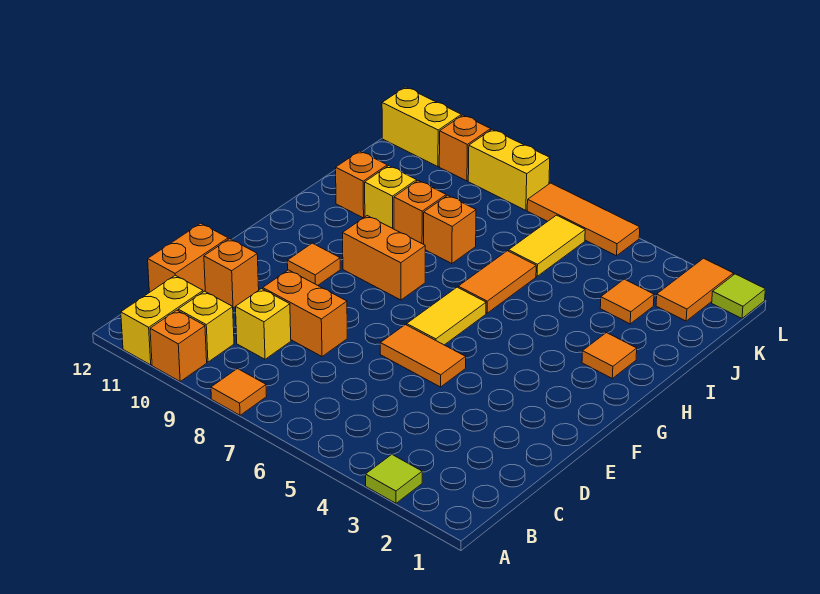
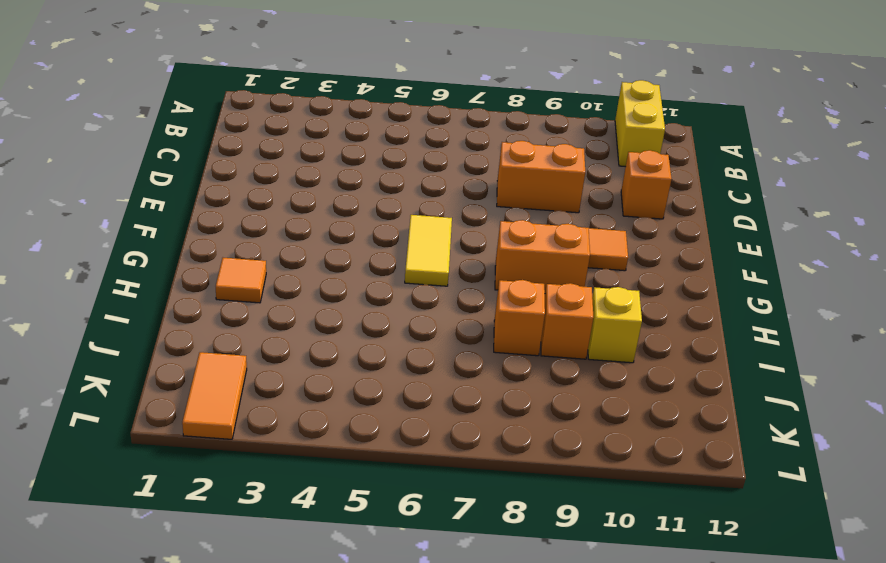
none -> lime 1x1 tile [366,454,422,503]
none -> orange 1x1 tile [211,369,267,415]
none -> orange 1x1 brick [150,310,207,381]

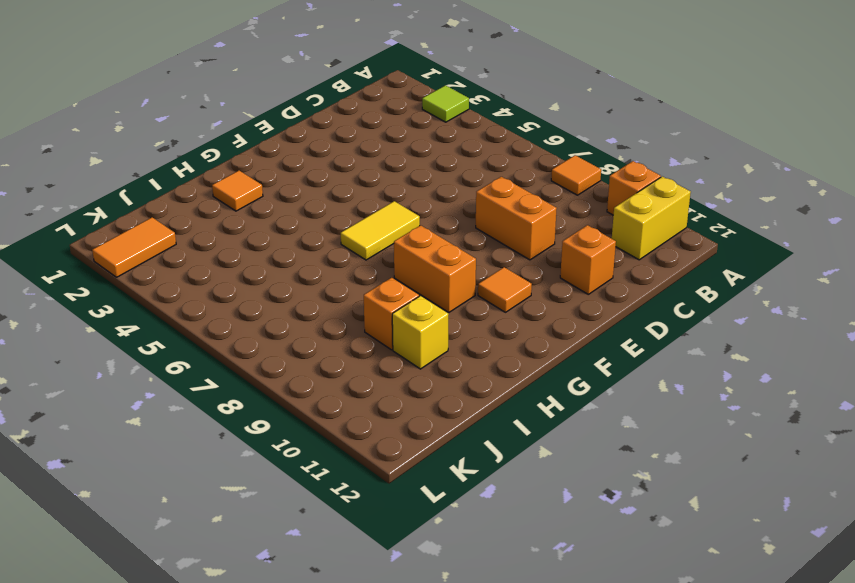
none -> yellow 1x1 brick [178,291,234,362]
none -> yellow 1x1 brick [236,289,291,359]
none -> orange 1x2 brick [148,223,228,292]

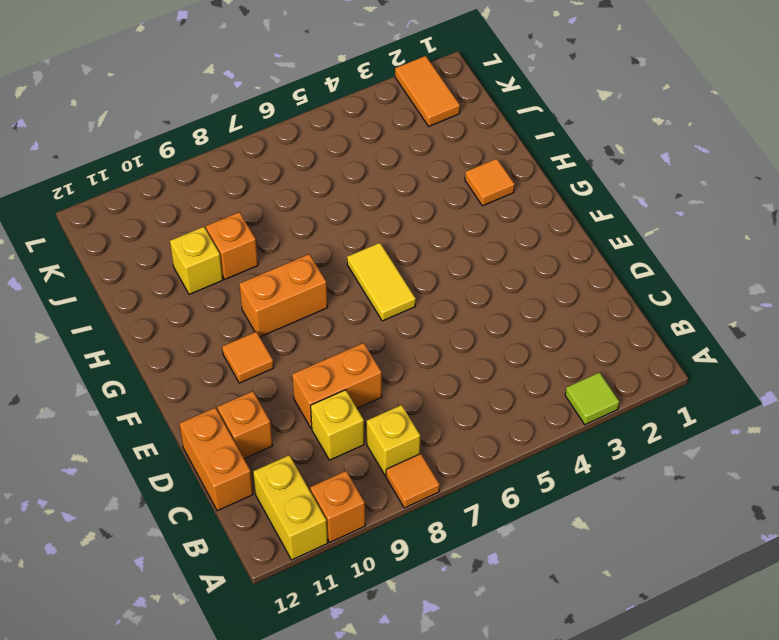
yellow 1x1 brick [367,405,420,475] -> yellow 1x1 brick moved to [178,291,234,362]
none -> orange 1x2 tile [380,325,466,387]
none -> orange 1x2 tile [458,251,536,313]
none -> orange 1x1 brick [424,195,476,264]

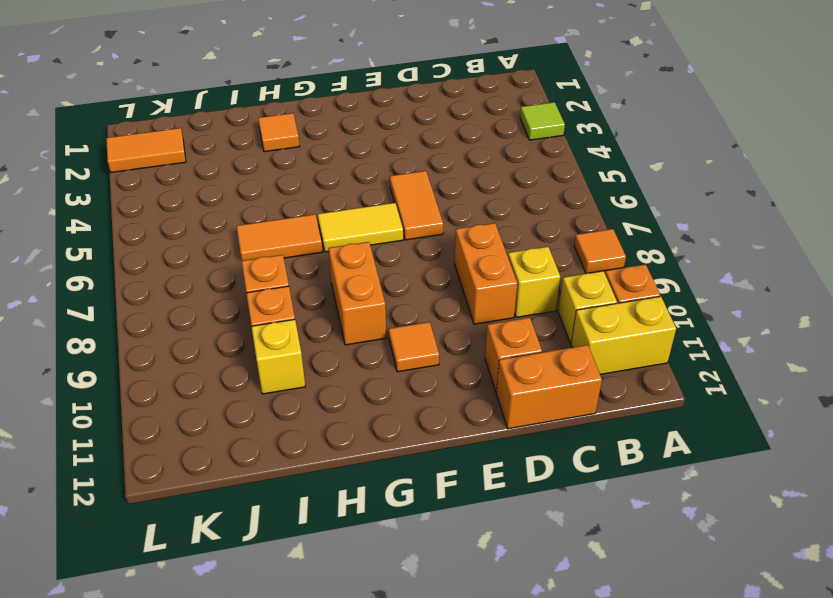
none -> orange 1x1 brick [336,151,387,218]
none -> orange 1x1 tile [600,279,654,324]
none -> yellow 1x2 tile [509,215,585,276]

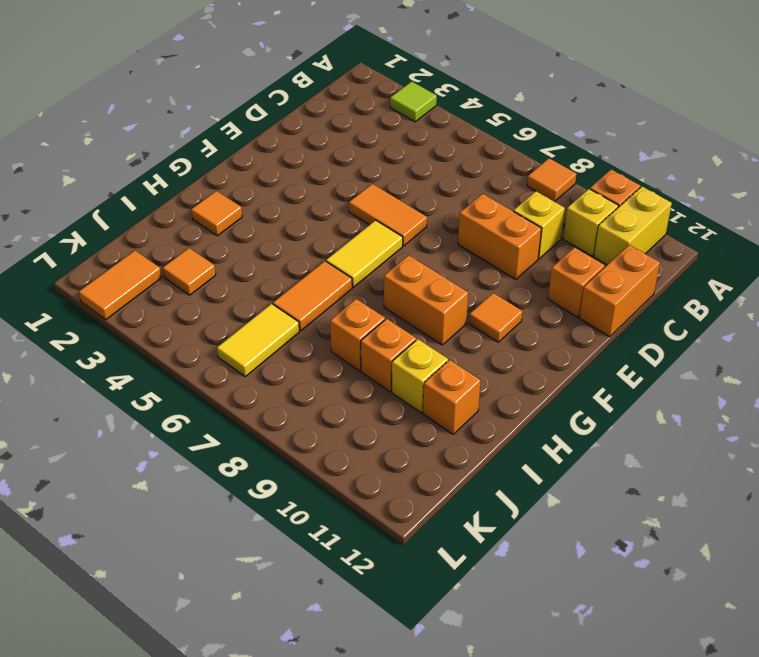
none -> lime 1x1 tile [712,274,765,318]
none -> orange 1x3 tile [527,183,640,256]
none -> yellow 1x2 brick [468,129,550,210]

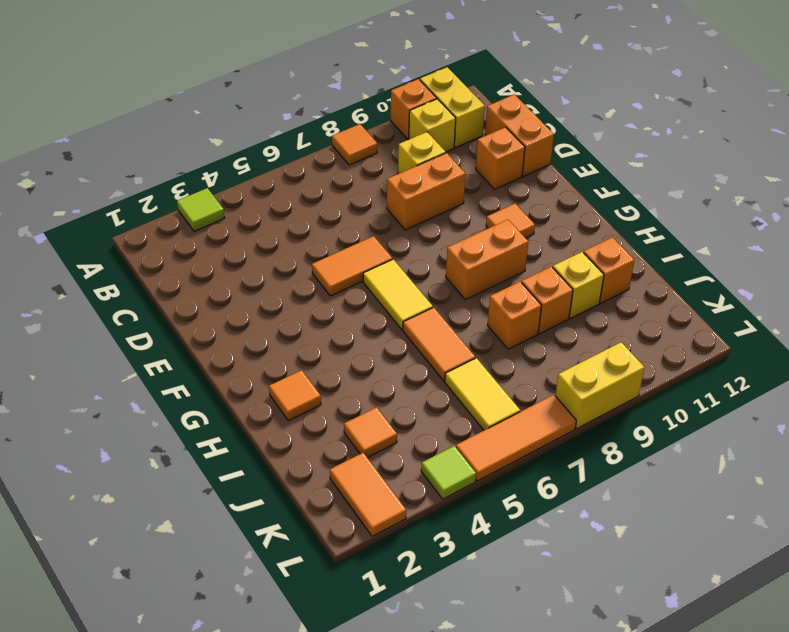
lime 1x1 tile [421,446,476,499] -> lime 1x1 tile moved to [712,274,765,318]
none -> orange 1x1 brick [439,115,491,181]
none -> yellow 1x2 brick [382,87,461,167]

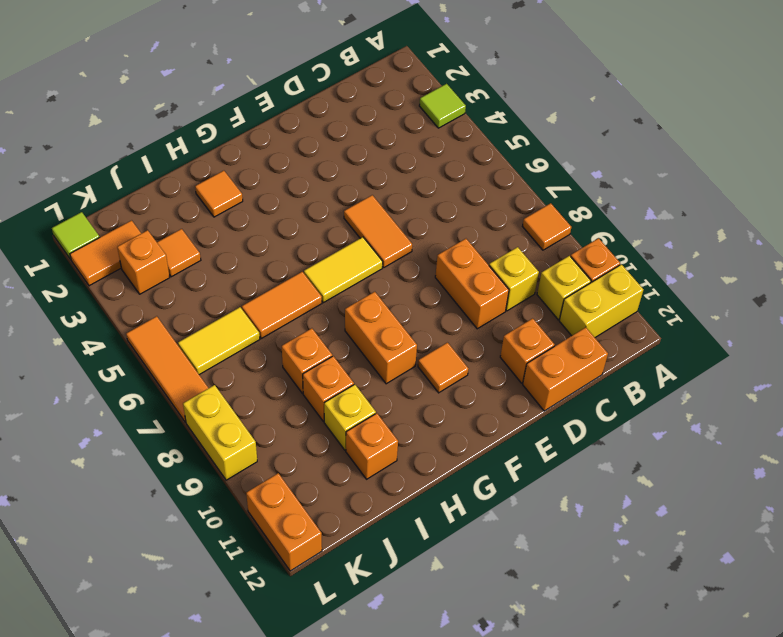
orange 1x1 brick [117,230,170,294] -> orange 1x1 brick moved to [439,115,491,181]
orange 1x2 brick [246,473,322,571] -> yellow 1x2 brick [382,87,461,167]

